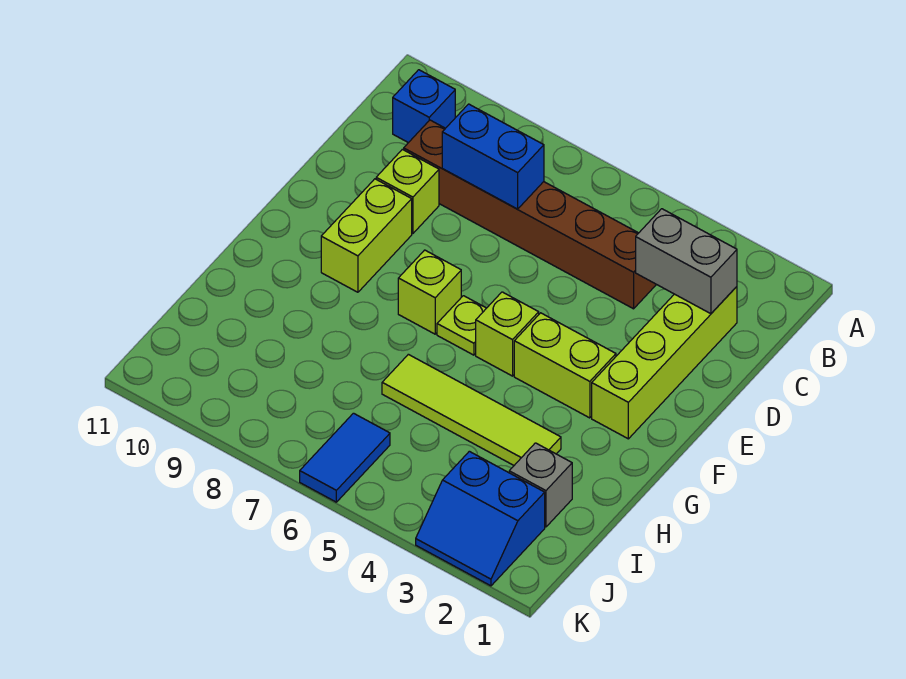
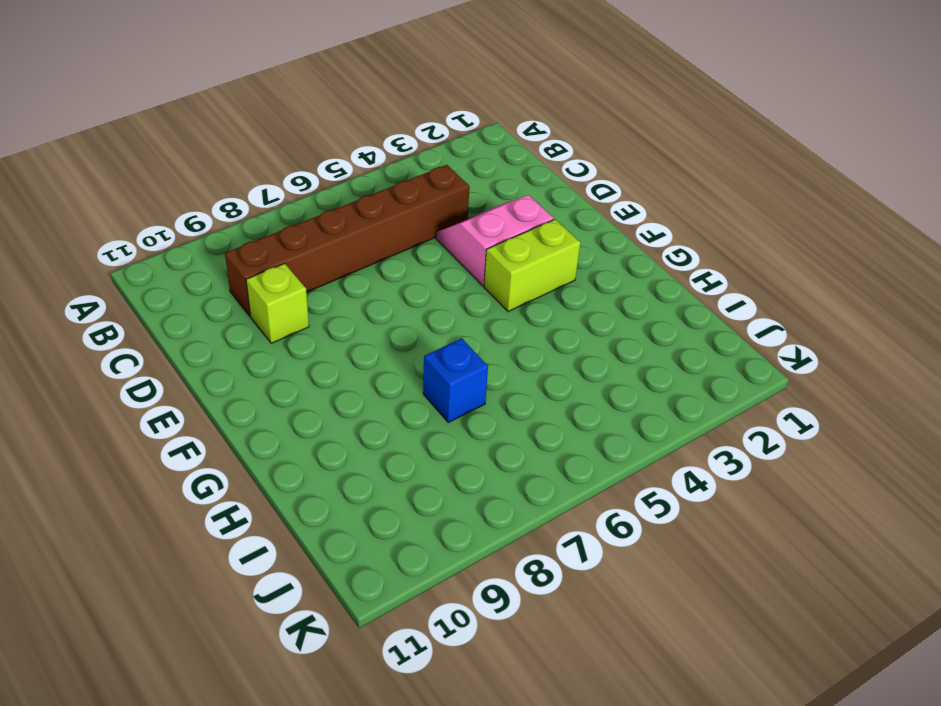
pink 2x2 slope [436,195,554,286] -> none
blue 1x1 brick [423,338,488,422] -> blue 1x1 brick moved to [393,70,455,143]
none -> lime 1x4 brick [592,287,737,439]
none -> lime 1x2 brick [321,179,412,292]
none -> lime 1x1 brick [476,292,539,376]

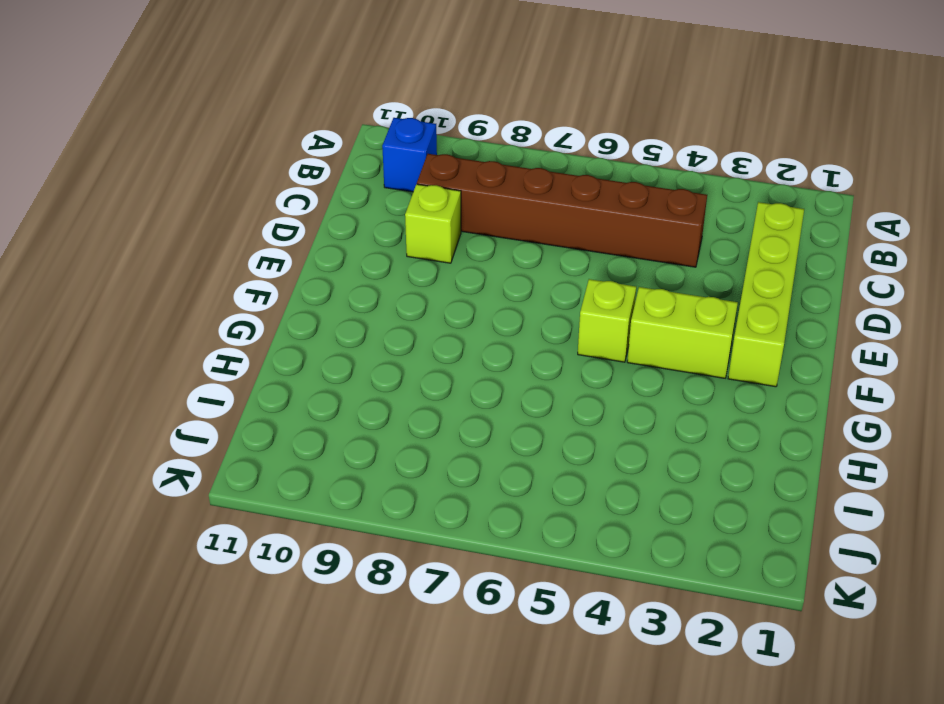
none -> lime 1x2 brick [321,179,412,292]
none -> lime 1x1 plate [437,296,486,355]
none -> lime 1x1 brick [398,250,461,334]

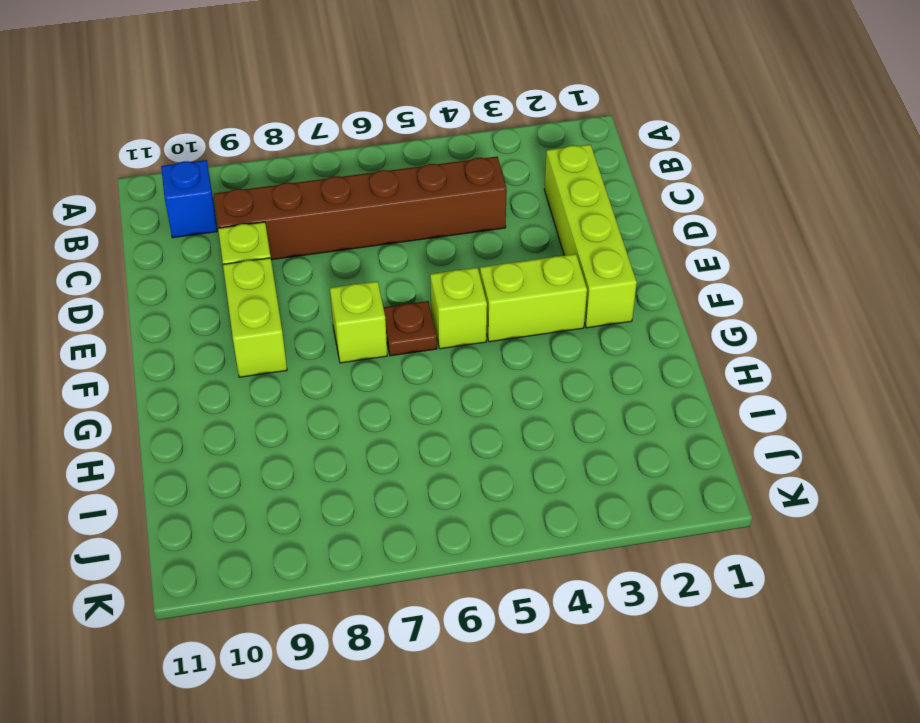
brown 1x1 plate [383,301,437,356] -> lime 1x1 plate [437,296,486,355]
none -> lime 1x4 tile [382,354,561,465]
none -> grey 1x1 brick [509,443,572,527]
none -> blue 2x2 slope [416,451,545,586]

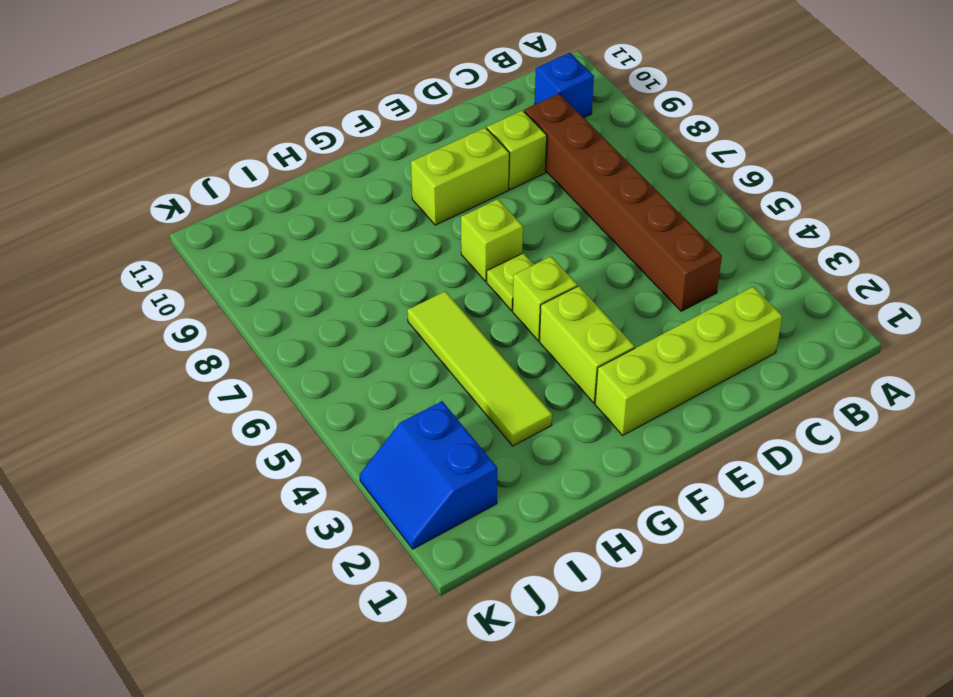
none -> grey 1x1 brick [509,443,572,527]
none -> blue 1x2 tile [300,413,390,502]
none -> grey 1x2 brick [636,209,737,314]

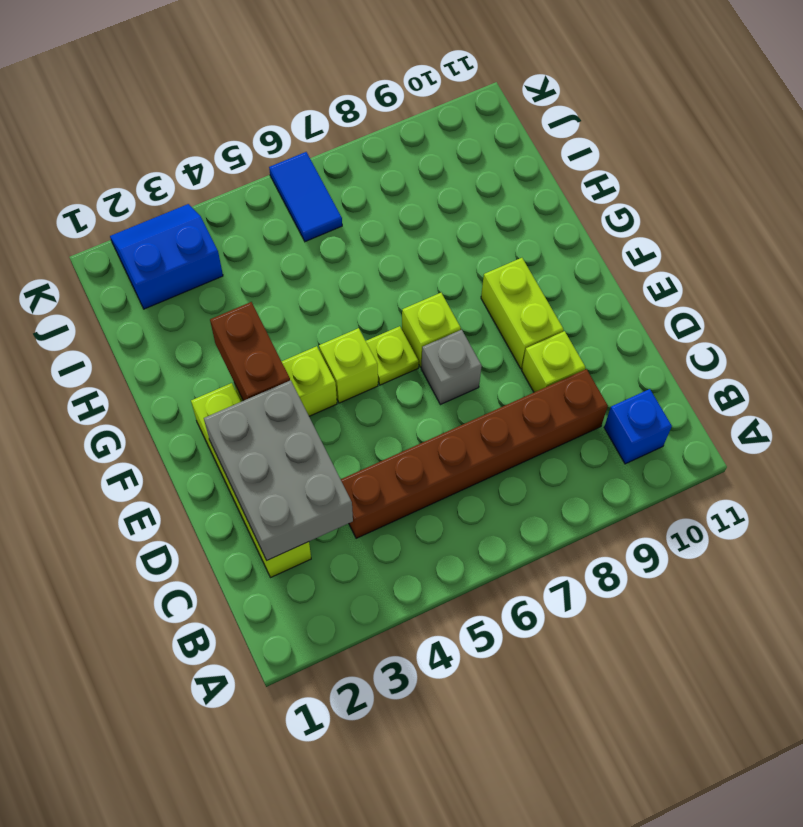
grey 2x3 brick [204,380,353,560] -> grey 1x2 brick [636,209,737,314]
grey 1x1 brick [421,330,482,405] -> grey 1x1 brick moved to [509,443,572,527]
brown 1x2 brick [210,302,290,401] -> none
none -> lime 1x4 tile [382,354,561,465]
none -> blue 1x2 brick [442,104,544,209]

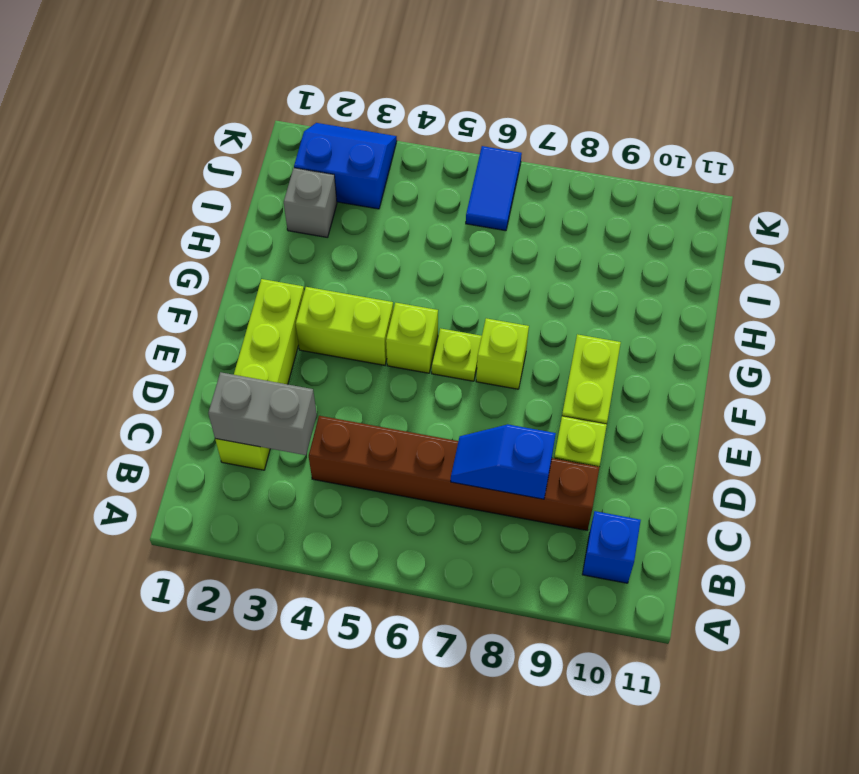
blue 1x2 slope [451,424,556,499] -> blue 1x2 brick [442,104,544,209]
none -> lime 1x4 tile [382,354,561,465]

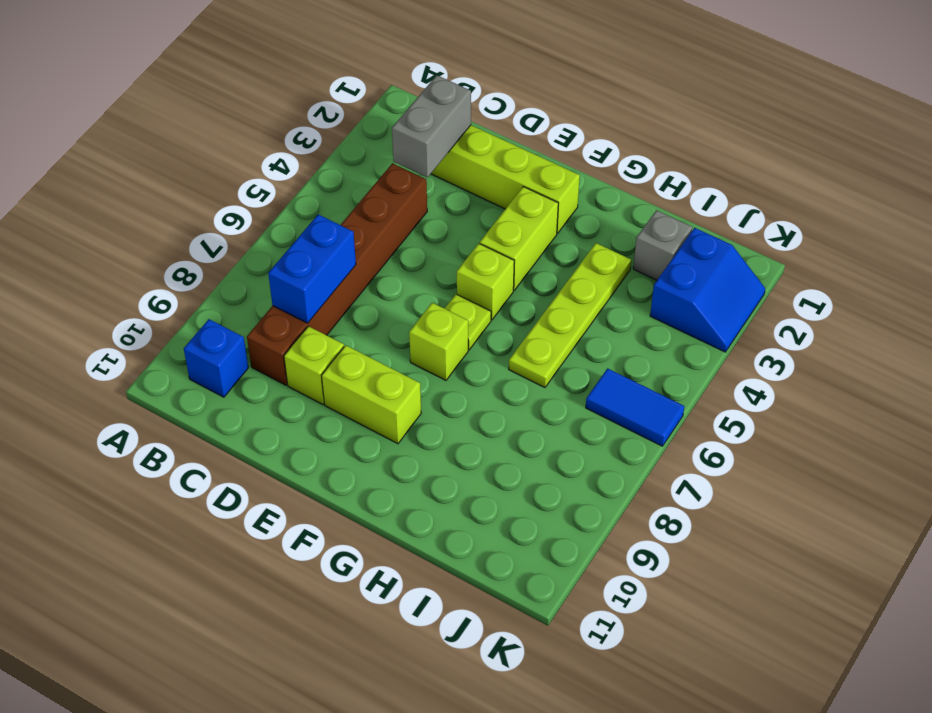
lime 1x4 plate [509,243,631,387] -> lime 1x4 tile [382,354,561,465]

